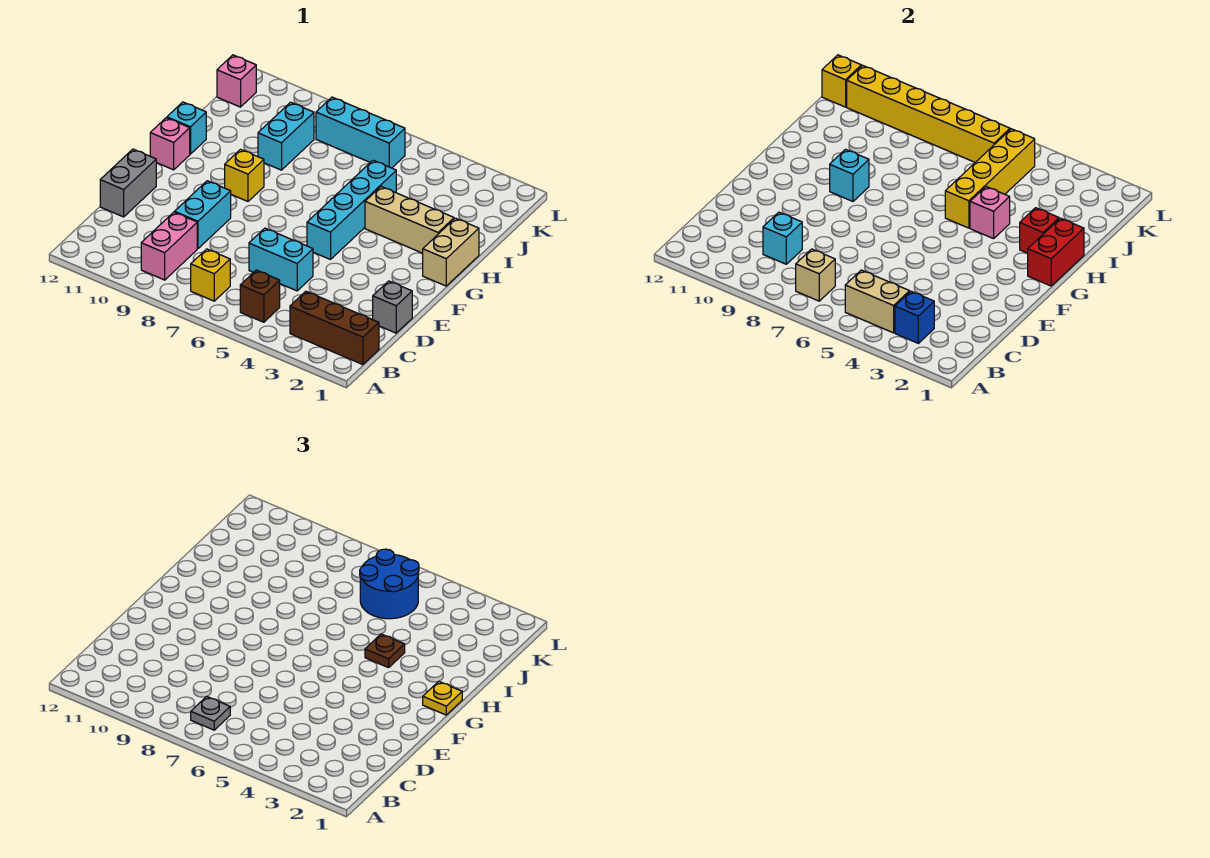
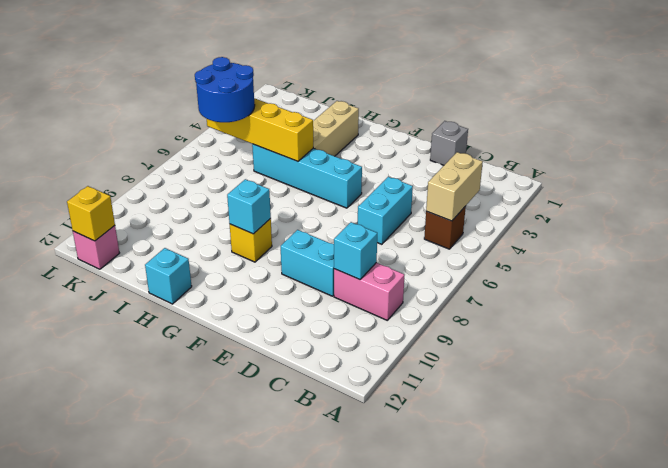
none -> brown 1x3 brick [290,291,379,365]
none -> yellow 1x1 brick [191,249,230,301]
none -> grey 1x2 brick [100,149,156,217]
none -> tan 1x2 brick [423,218,479,286]

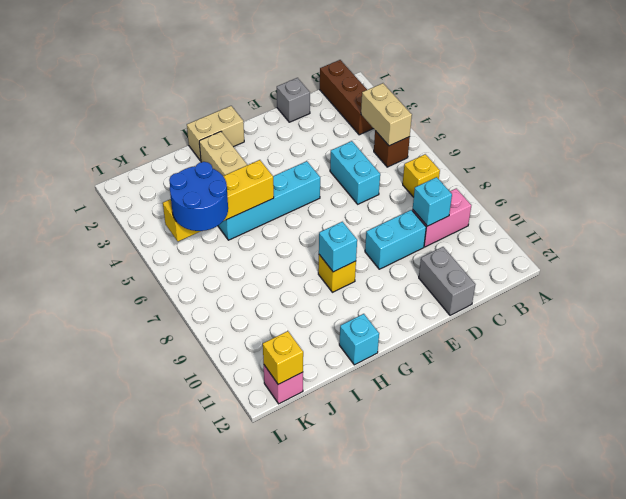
grey 1x2 brick [419,247,476,315] -> grey 1x2 brick turned to [100,149,156,217]
none -> pink 1x1 brick [150,118,190,170]
none -> cyan 1x2 brick [258,102,314,170]
none -> cyan 1x3 brick [316,97,405,168]
none -> blue 1x1 brick [895,291,934,343]

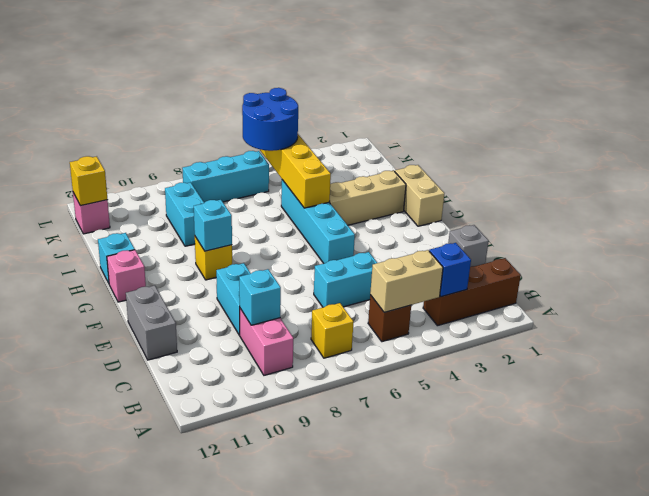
none -> tan 1x1 brick [796,249,835,301]
none -> red 1x2 brick [1028,218,1084,286]
none -> red 1x1 brick [1020,208,1059,253]
none -> pink 1x1 brick [970,187,1010,239]

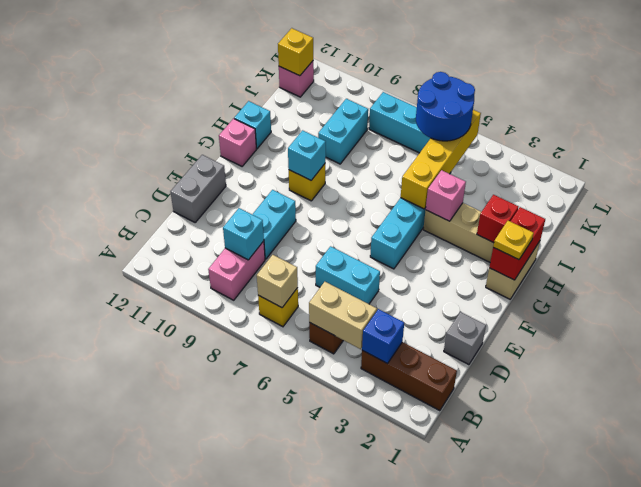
none -> yellow 1x6 brick [847,65,1010,162]
none -> grey 1x1 plate [191,696,230,730]
none -> brown 1x1 plate [365,634,405,668]

